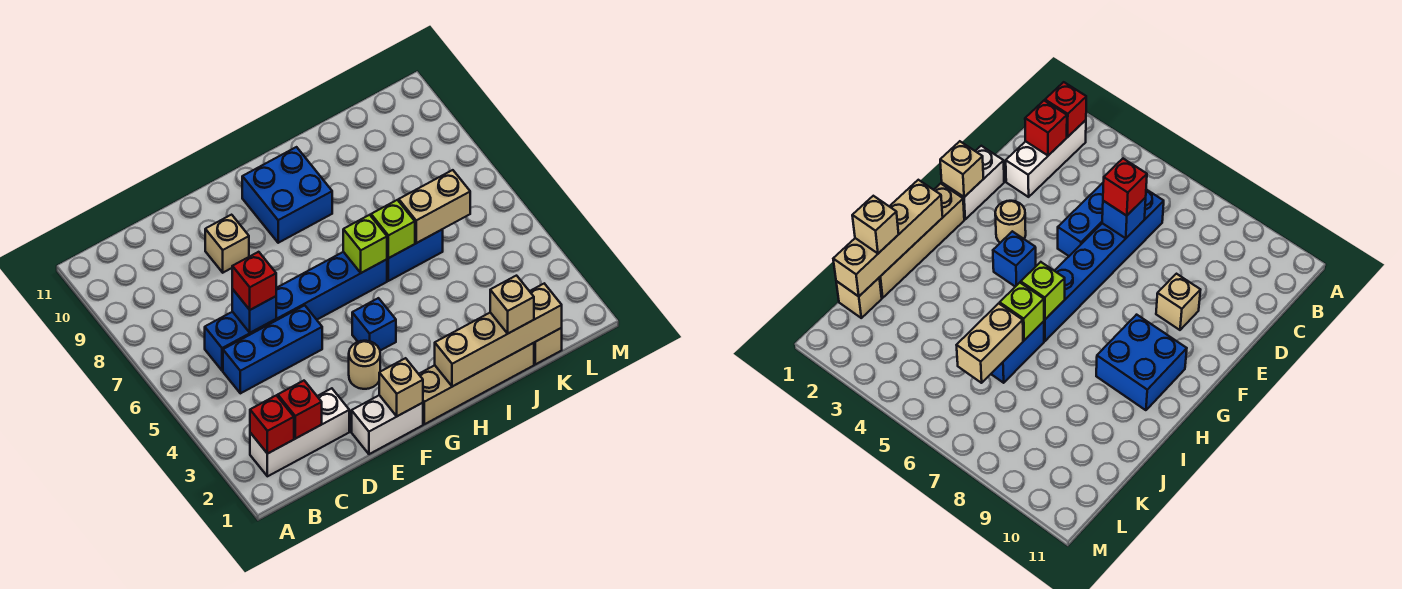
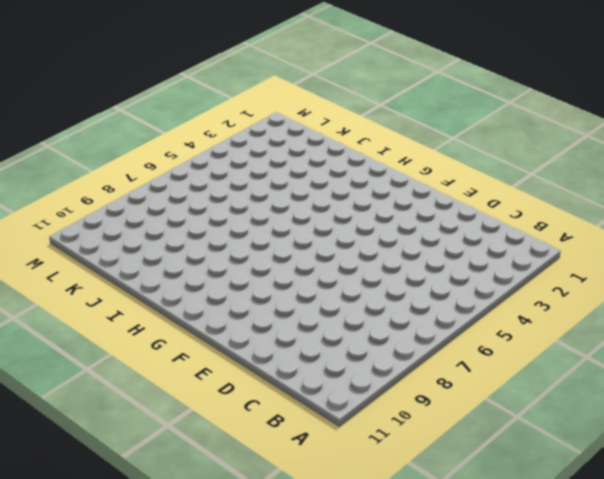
none -> white 1x3 brick [250,388,349,476]
none -> blue 1x3 brick [223,305,322,393]
none -> blue 1x6 brick [205,252,387,371]

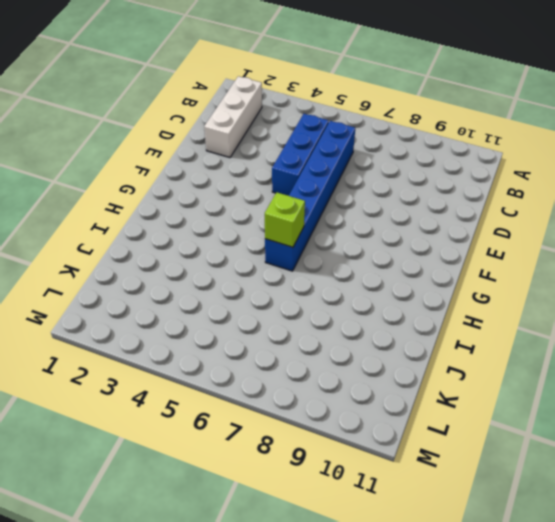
none -> white 1x2 brick [352,395,423,454]
none -> tan 1x1 brick [205,215,249,273]
none -> tan 1x1 round brick [349,341,380,389]

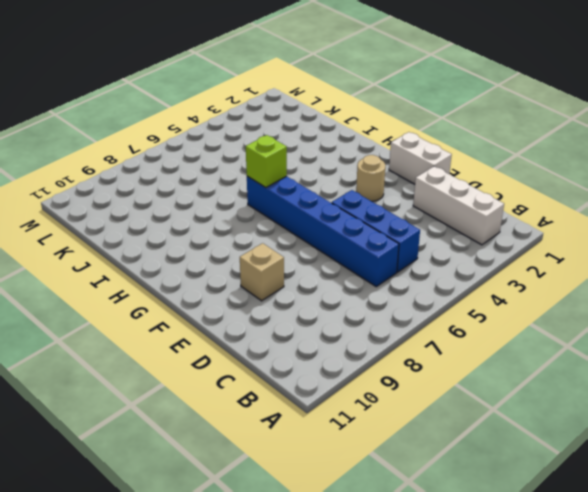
none -> tan 1x4 brick [419,343,534,424]
none -> blue 1x1 brick [352,298,396,351]
none -> blue 2x2 brick [242,147,332,243]

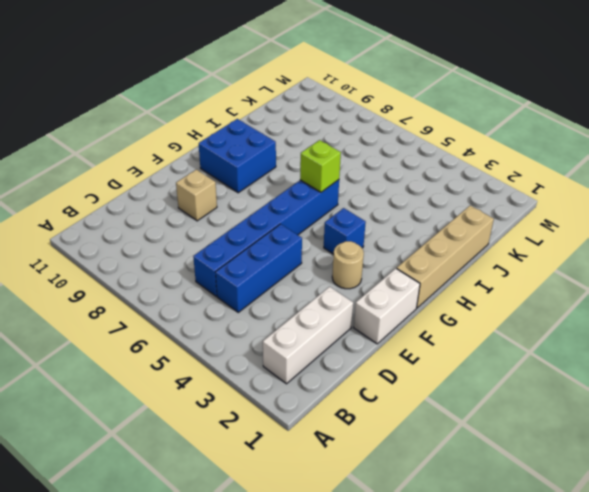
none -> blue 1x2 brick [387,229,443,281]
none -> tan 1x1 brick [534,328,562,364]
none -> red 1x1 brick [250,395,294,454]

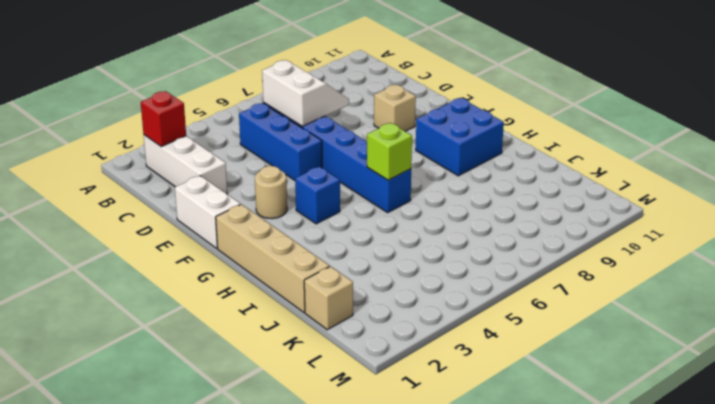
white 2x2 slope [262,60,349,126] -> blue 1x1 brick [232,289,276,333]
none -> blue 1x2 brick [387,229,443,281]
none -> red 1x1 brick [278,381,322,439]
none -> tan 1x1 brick [379,358,423,416]

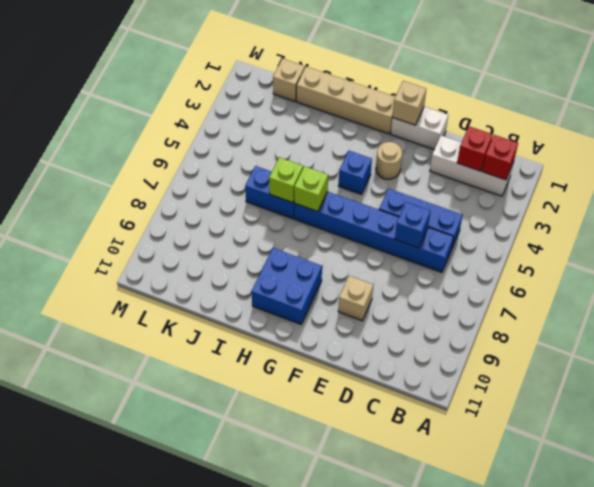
none -> tan 1x4 brick [435,284,562,387]
none -> tan 1x2 brick [399,170,470,243]
none -> red 1x1 brick [232,252,276,310]

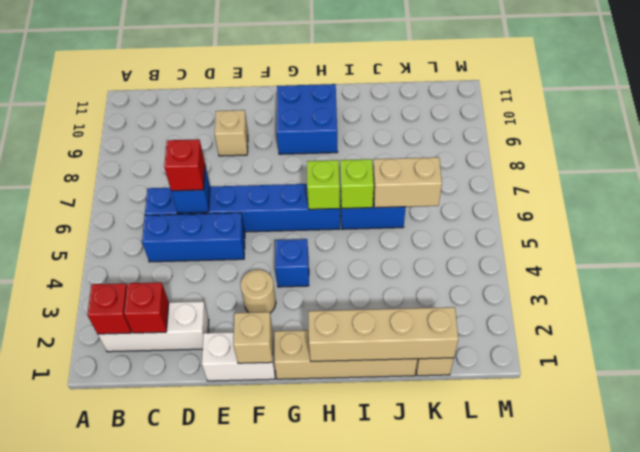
none -> tan 1x1 brick [490,276,534,333]

